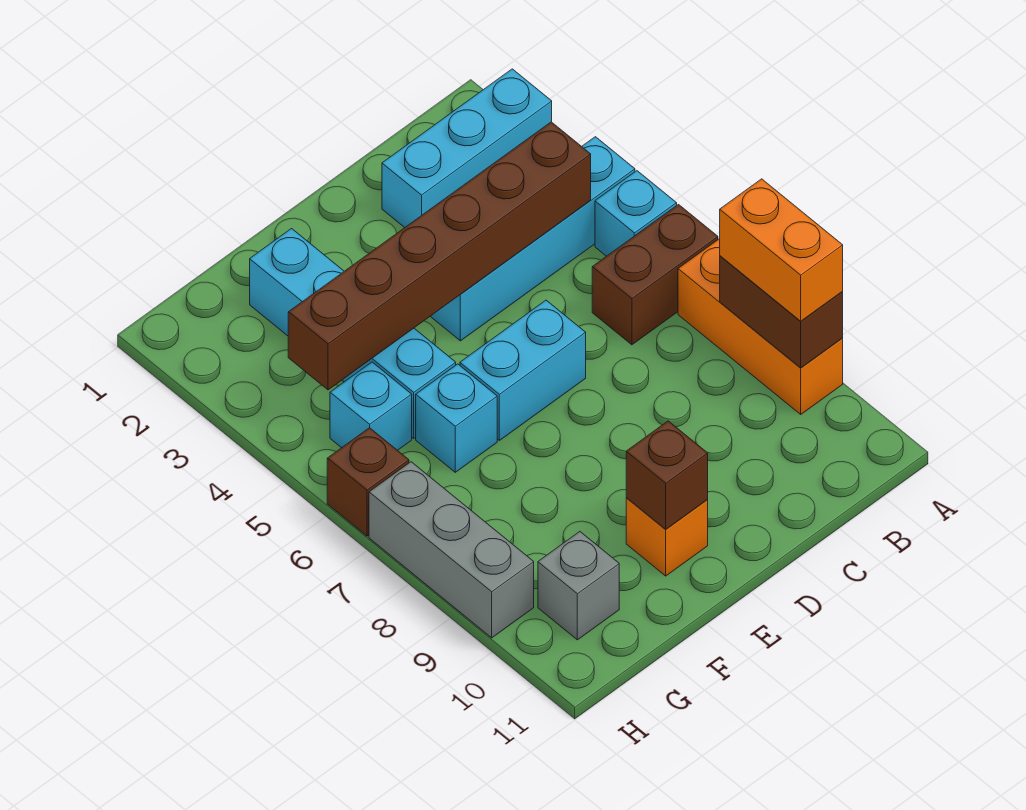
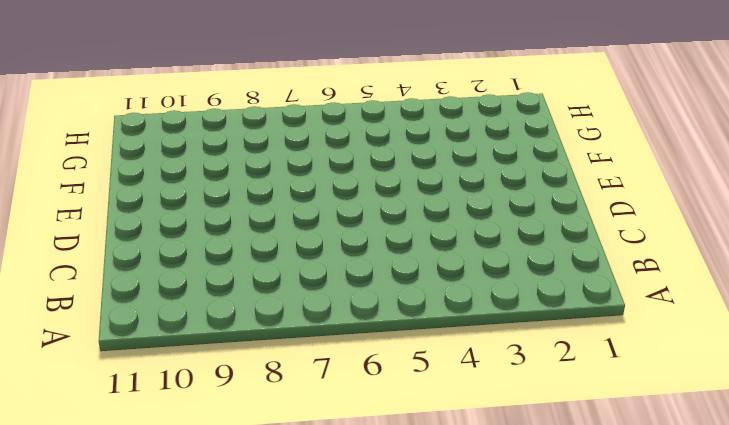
none -> cyan 1x3 brick [382,69,552,228]
none -> cyan 1x4 brick [430,137,635,341]
none -> cyan 1x1 brick [595,171,677,256]

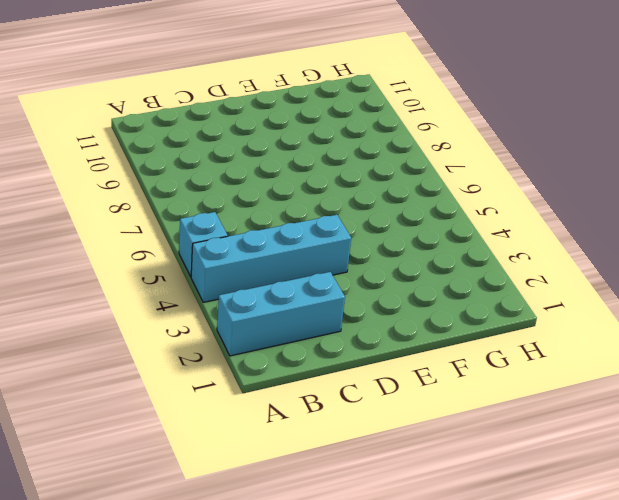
none -> brown 1x2 brick [592,205,718,345]
none -> orange 1x3 brick [678,239,843,414]
none -> cyan 1x2 brick [460,300,586,440]

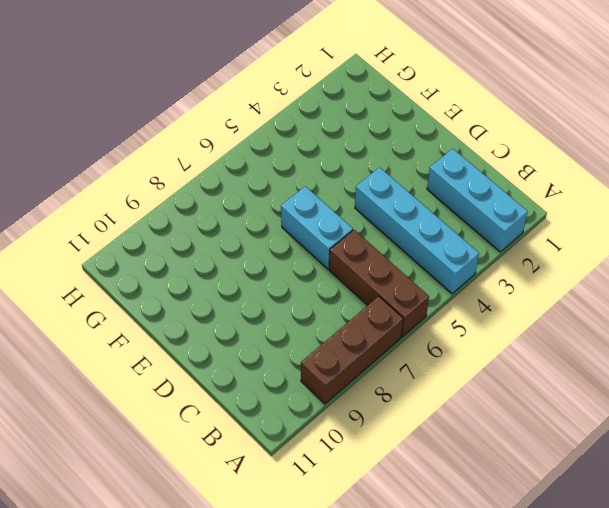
brown 1x3 brick [329,230,429,337] -> brown 1x2 brick [592,205,718,345]
brown 1x3 brick [301,296,403,404] -> orange 1x3 brick [678,239,843,414]
none -> cyan 1x1 brick [595,171,677,256]
none -> orange 1x1 brick [626,498,708,576]
none -> cyan 1x4 brick [250,229,456,438]

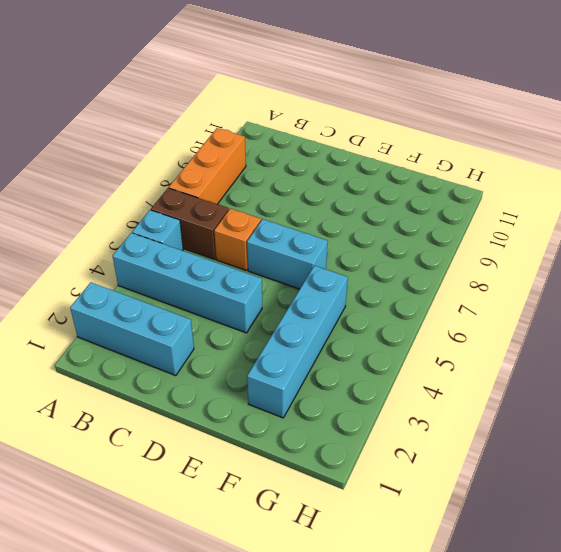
orange 1x1 brick [214,209,261,271] -> orange 1x1 brick moved to [626,498,708,576]
none -> cyan 1x1 brick [416,364,497,472]
none -> cyan 1x1 brick [330,362,412,450]
none -> grey 1x1 brick [538,532,619,640]

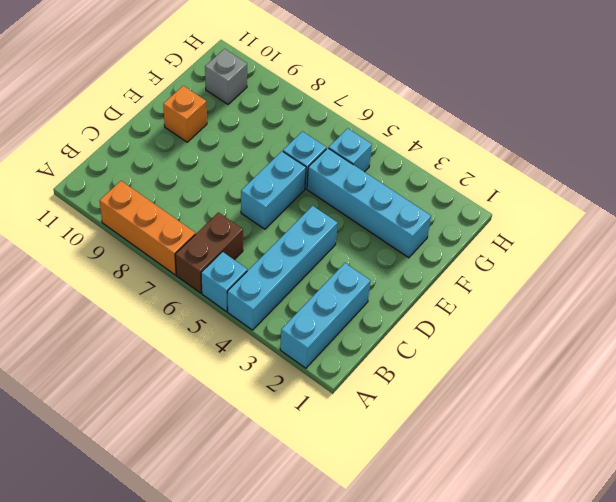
none -> brown 1x1 brick [327,428,409,536]
none -> grey 1x3 brick [369,462,534,638]
none -> brown 1x2 brick [720,256,843,368]

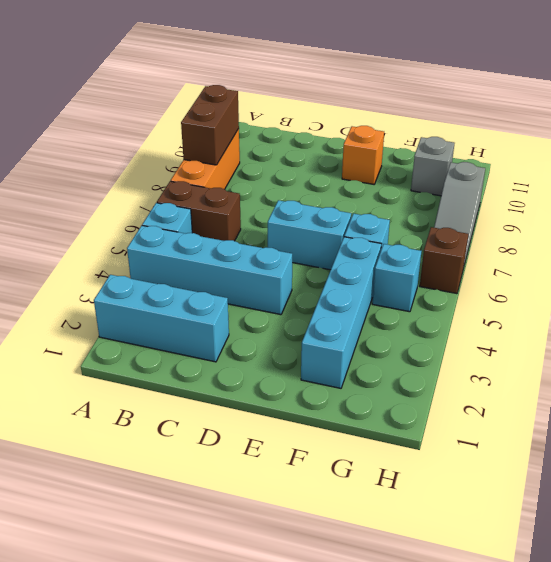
grey 1x3 slope [434,162,485,265] -> grey 1x3 brick [369,462,534,638]
none -> brown 1x6 brick [288,122,591,390]
none -> brown 1x1 brick [626,421,708,529]
none -> orange 1x2 brick [720,179,843,321]

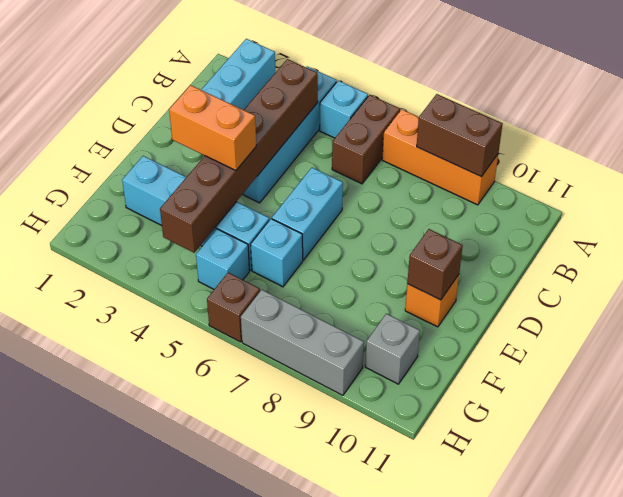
orange 1x2 brick [169,85,256,170] -> orange 1x2 brick moved to [720,179,843,321]

